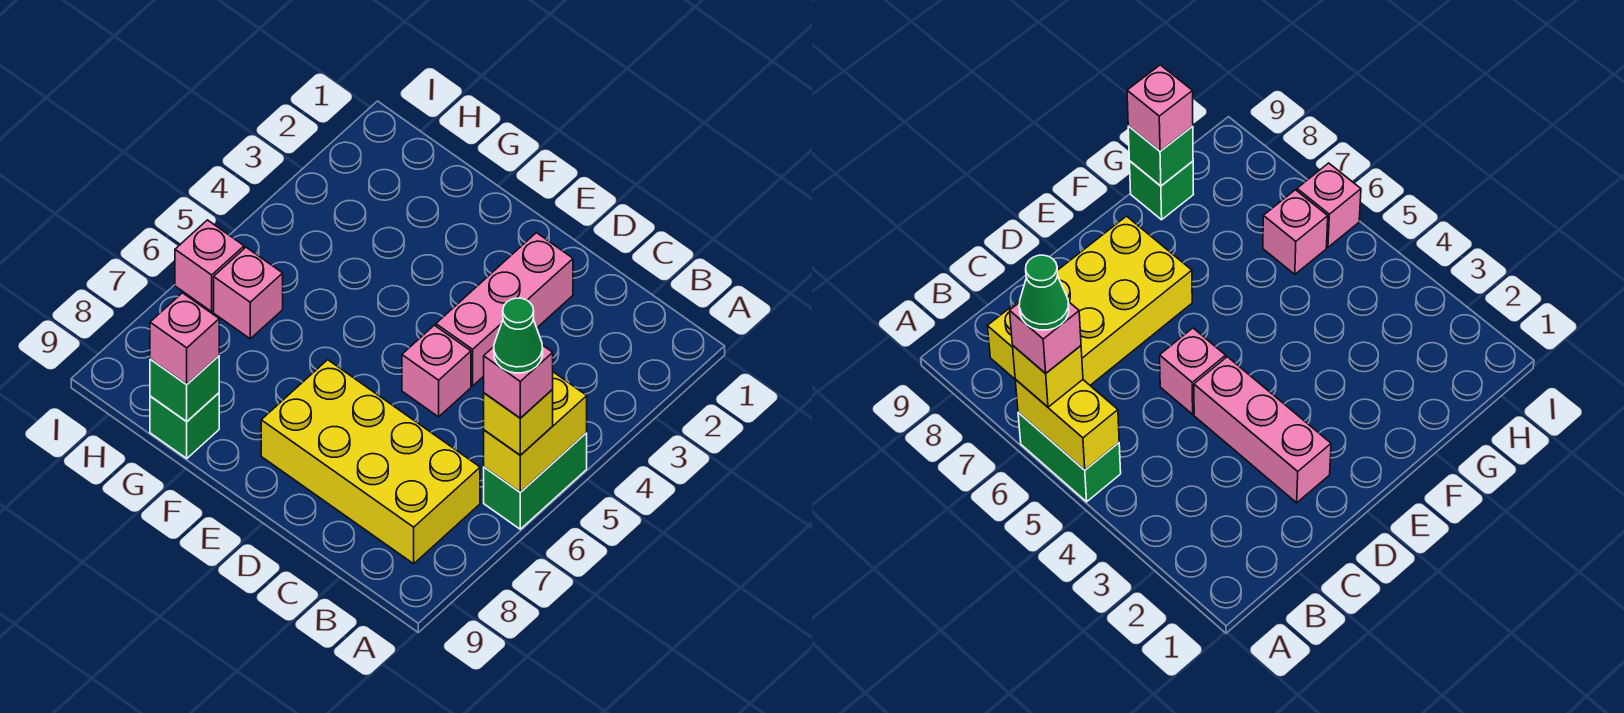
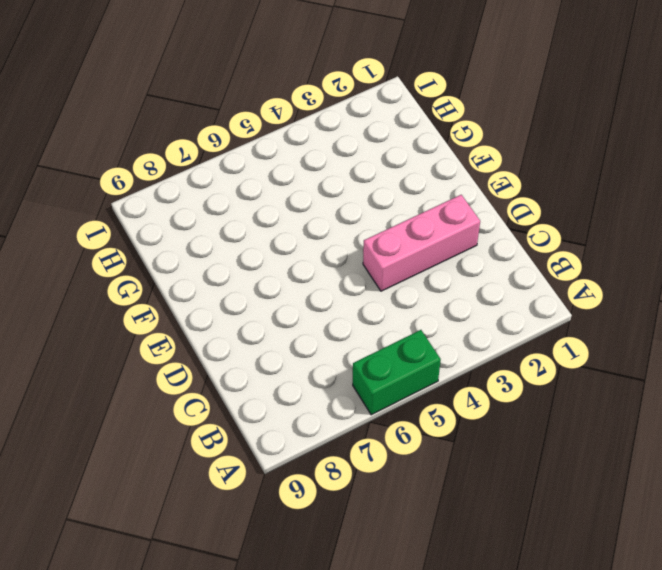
none -> yellow 2x4 brick [261,360,480,564]
none -> pink 1x1 brick [402,325,471,417]
none -> green 1x1 brick [150,393,219,458]

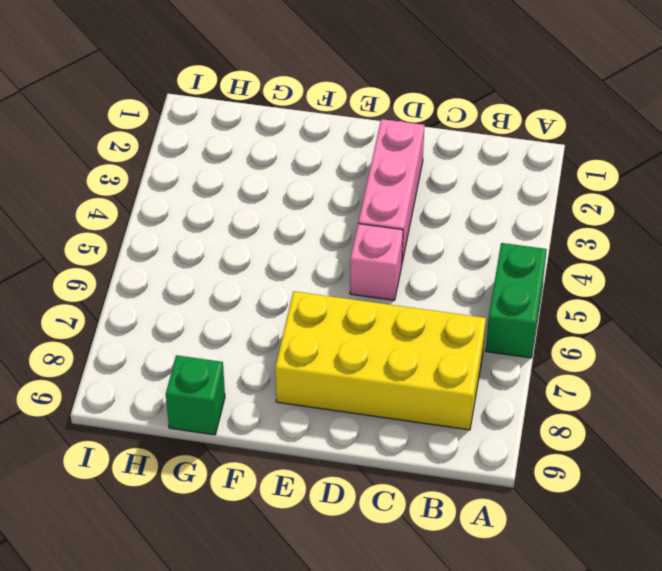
none -> pink 1x1 brick [214,247,283,339]
none -> pink 1x1 brick [175,220,244,311]
none -> yellow 1x2 brick [484,372,587,492]

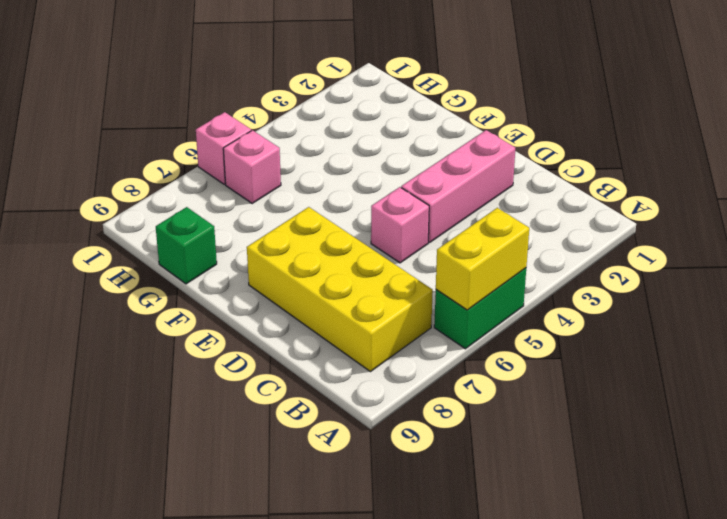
none -> green 1x1 brick [150,356,219,422]
none -> yellow 1x1 brick [484,390,553,455]
none -> pink 1x1 brick [150,293,219,384]

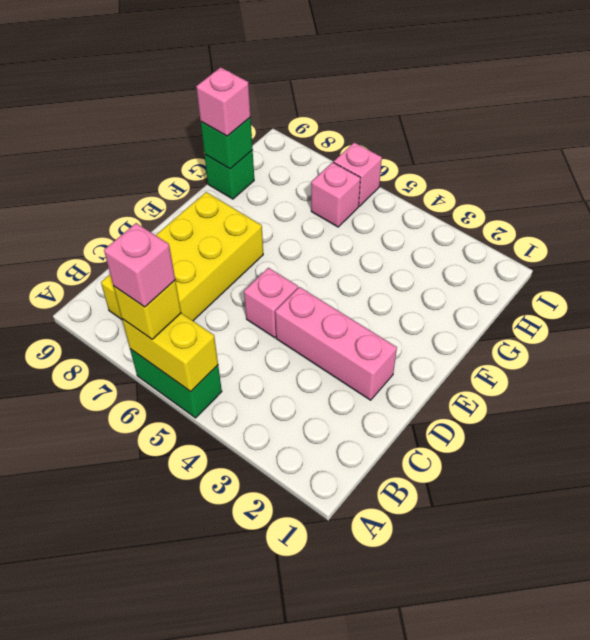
none -> green 1x1 cone [494,298,543,373]

